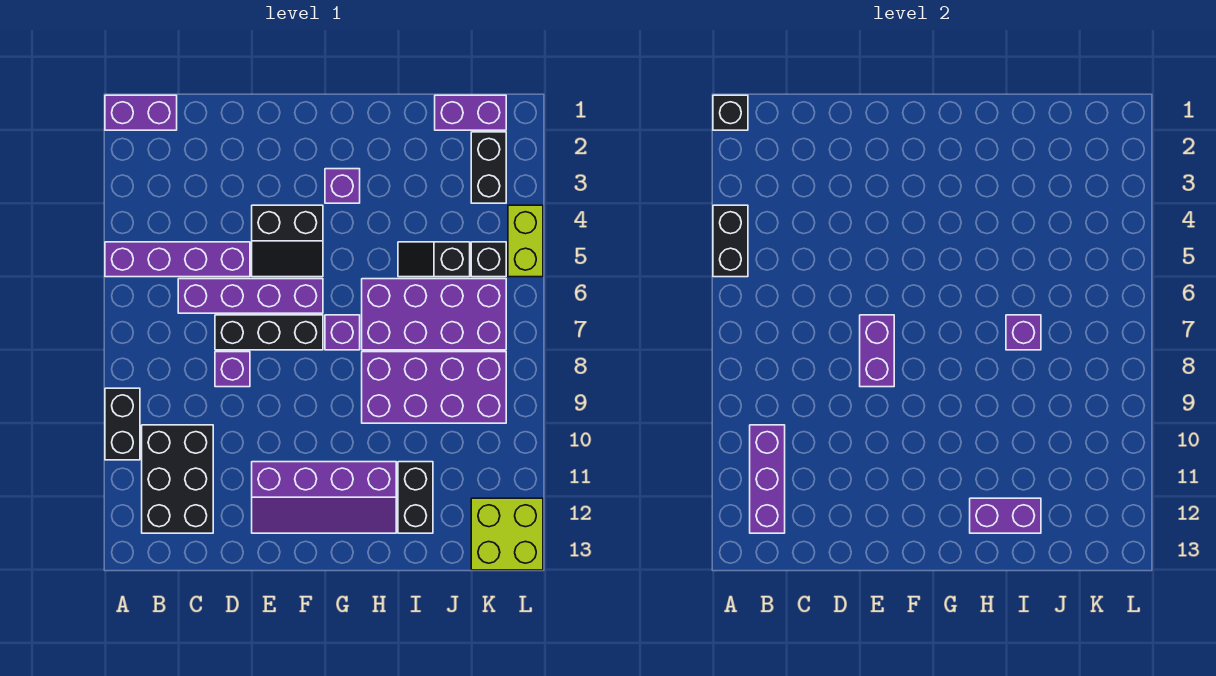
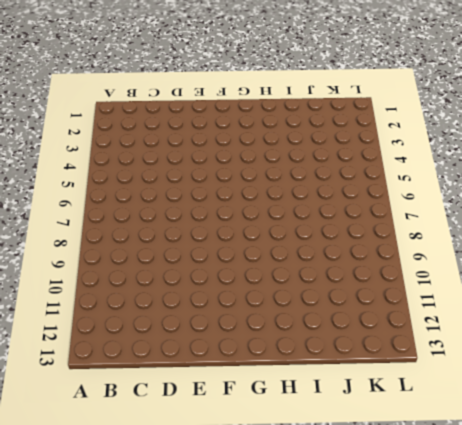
none -> purple 1x2 brick [105,95,177,130]
none -> purple 1x4 brick [105,242,250,277]
none -> black 1x2 brick [105,388,140,460]

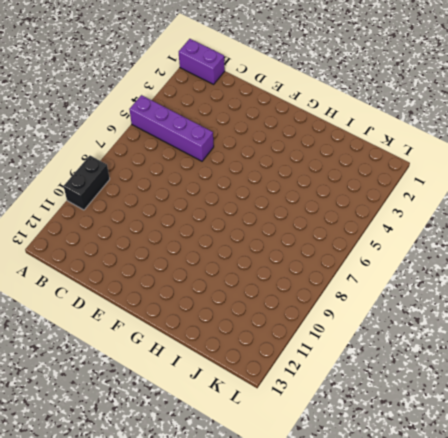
none -> black 2x3 brick [142,425,213,533]
none -> purple 1x4 brick [178,279,323,313]
none -> black 1x3 brick [215,315,323,350]

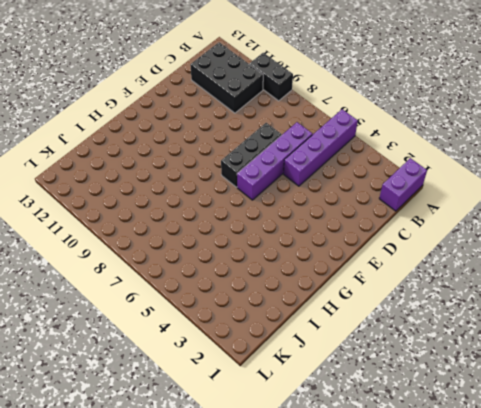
none -> purple 1x1 brick [215,352,250,387]
none -> black 2x2 slope [252,205,323,277]
none -> purple 2x4 slope [252,462,396,533]

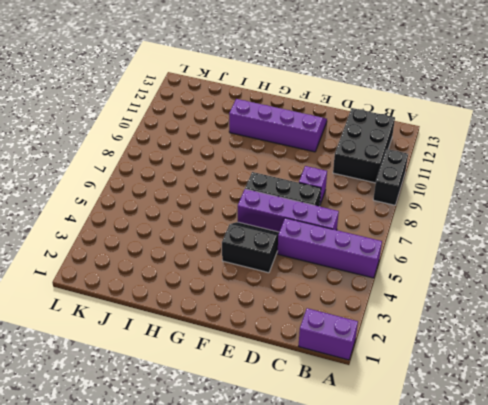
none -> purple 1x1 brick [325,169,360,203]
none -> purple 1x1 brick [325,315,360,350]
none -> purple 2x4 brick [362,279,506,350]

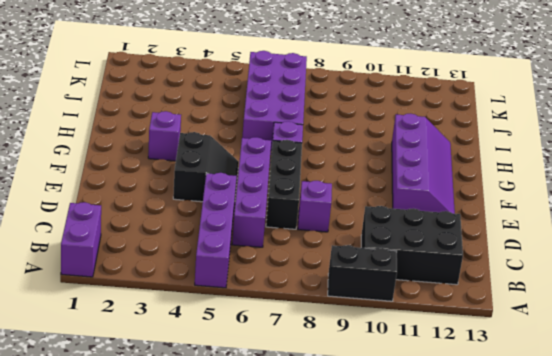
none -> purple 2x4 brick [362,352,506,423]
none -> black 1x2 slope [398,242,470,277]
none -> black 1x2 brick [398,462,433,533]

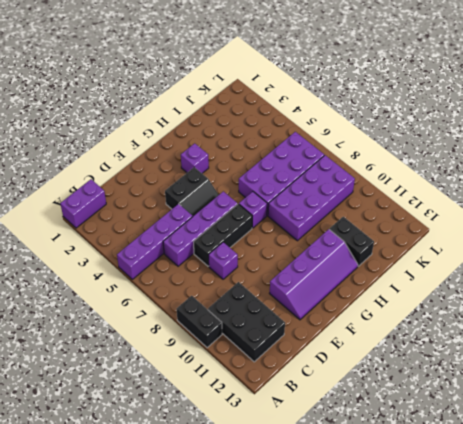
none -> black 1x2 slope [398,242,470,277]
none -> purple 1x2 brick [435,95,506,130]
none -> black 1x2 brick [471,132,506,203]

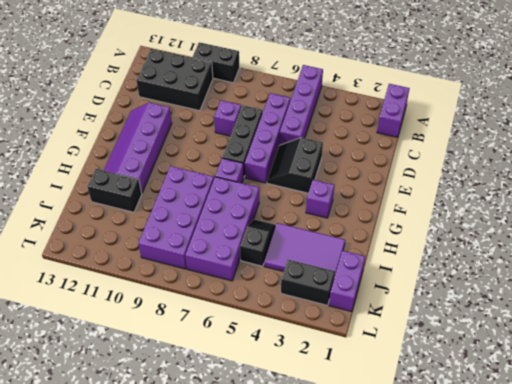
purple 2x3 tile [264,223,345,278] -> none
none -> black 1x1 brick [471,242,506,277]
none -> lime 2x2 brick [471,498,543,570]
none -> lime 1x2 brick [508,205,543,277]

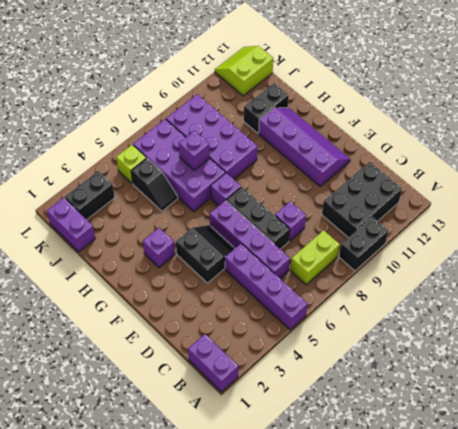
lime 1x2 brick [290,230,340,285] -> lime 1x2 brick moved to [508,205,543,277]
lime 1x1 brick [116,145,146,184] -> black 1x1 brick [471,242,506,277]
lime 2x2 slope [215,46,273,96] -> lime 2x2 brick [471,498,543,570]
none -> black 1x1 brick [713,95,748,130]
none -> black 1x2 brick [713,205,748,277]
none -> purple 1x3 brick [750,425,785,533]

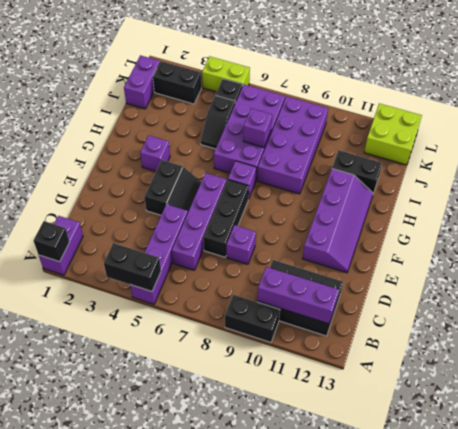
none -> purple 1x2 brick [860,315,894,387]
none -> purple 1x2 brick [970,498,1041,533]

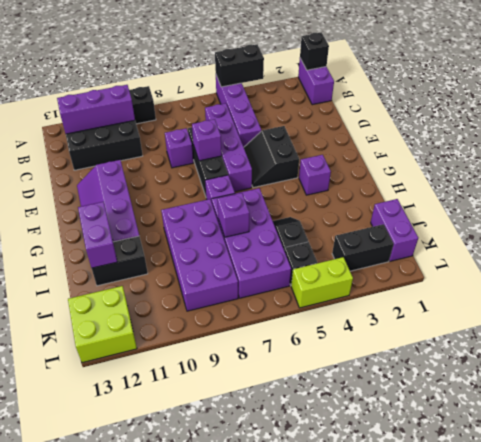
purple 1x1 brick [192,119,222,161] -> purple 1x2 brick [860,315,894,387]

